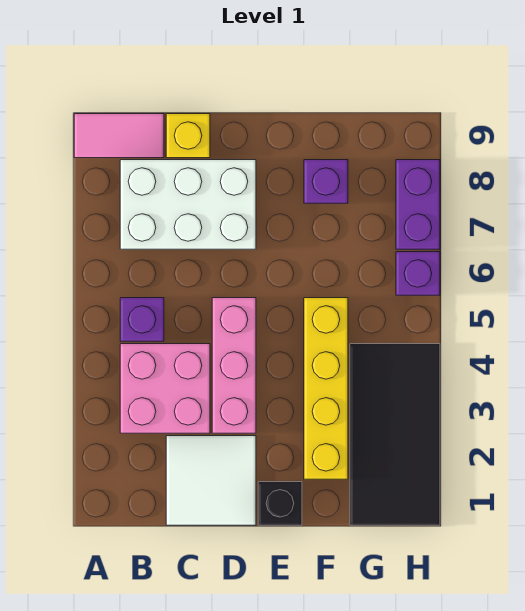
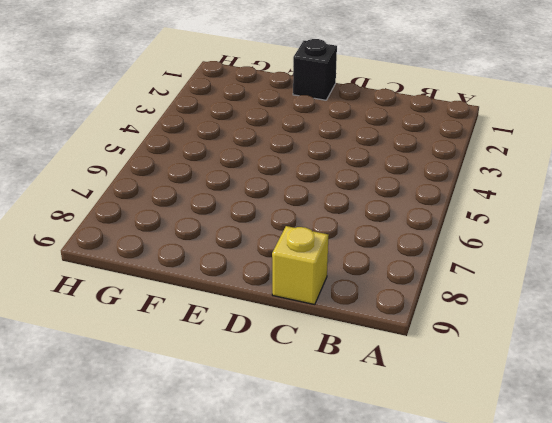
none -> pink 1x2 tile [74,114,164,158]
none -> pink 2x2 brick [120,344,210,433]
none -> purple 1x1 brick [120,298,164,341]

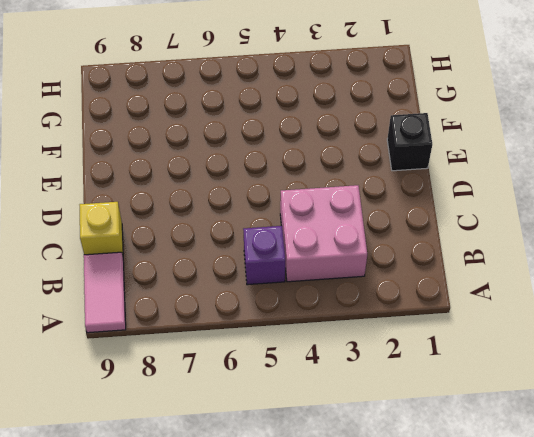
none -> white 2x3 brick [120,160,256,249]
none -> white 2x2 tile [166,436,256,525]
none -> pink 1x3 brick [212,298,256,433]

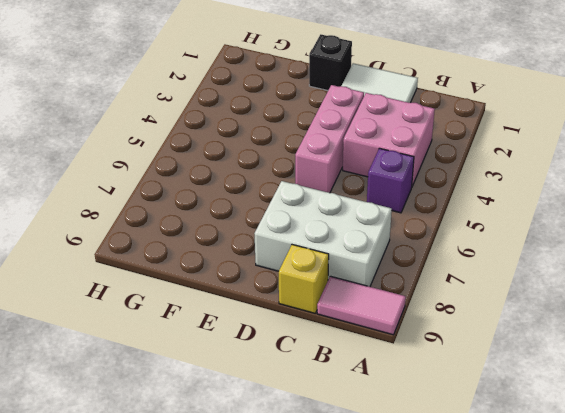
none -> yellow 1x4 brick [304,298,348,479]
none -> purple 1x1 brick [304,160,348,203]
none -> black 2x4 tile [350,344,440,525]

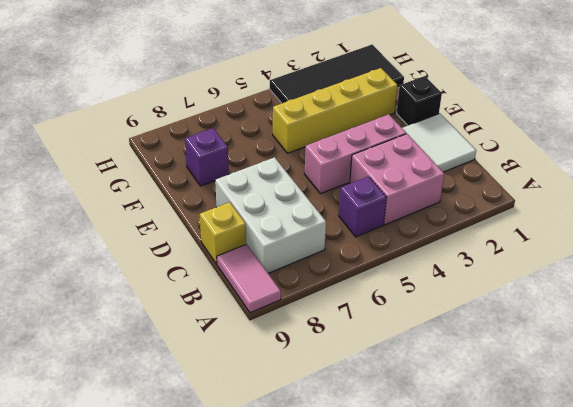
none -> purple 1x1 brick [396,252,440,295]
none -> purple 1x2 brick [396,160,440,249]

